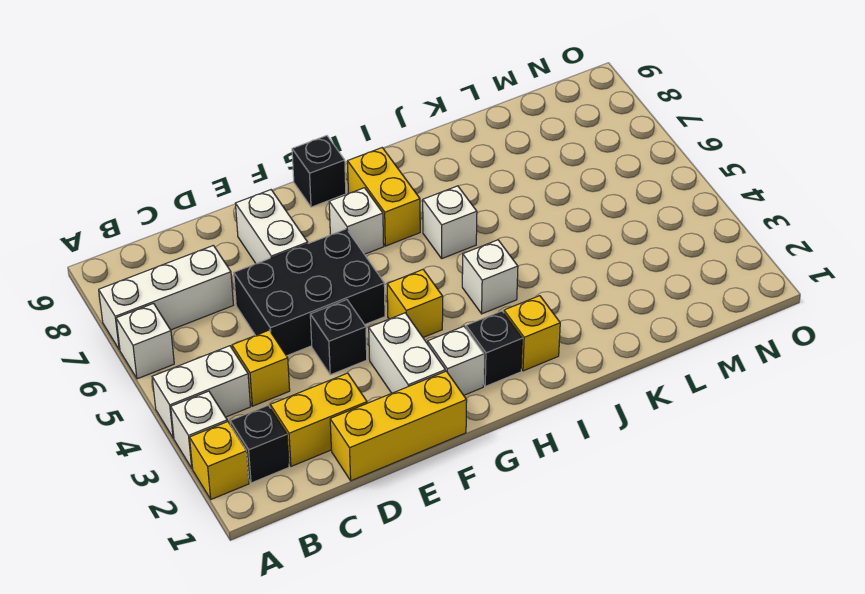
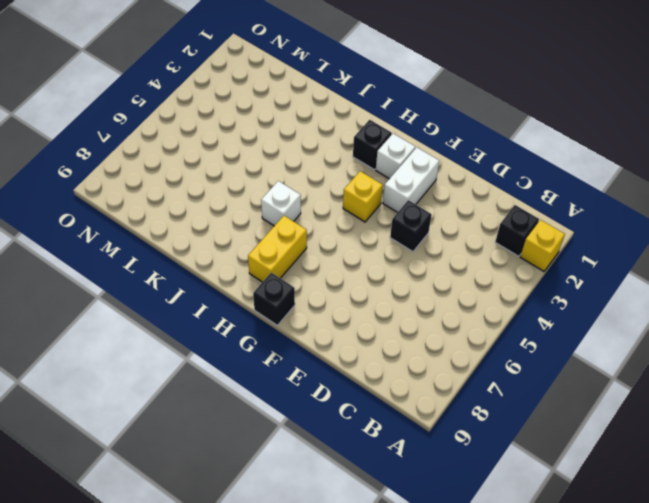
none -> white 1x1 brick [171,391,227,468]
none -> white 1x2 brick [152,346,251,438]
none -> white 1x1 brick [116,303,174,379]

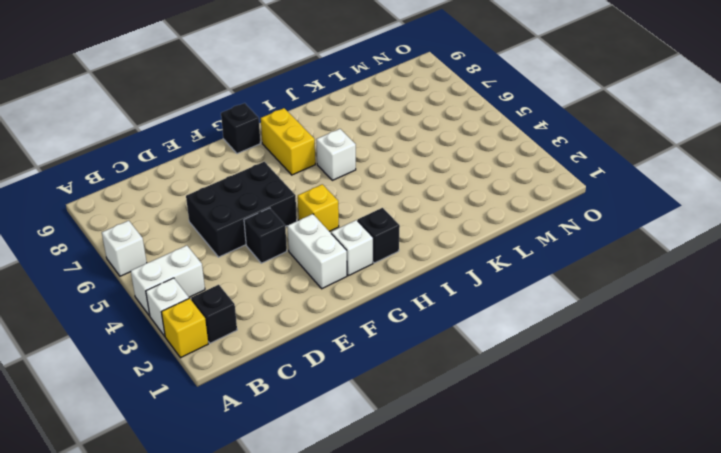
none -> white 1x3 brick [99,245,233,350]
none -> yellow 1x2 brick [270,373,367,466]
none -> yellow 1x1 brick [232,330,290,406]

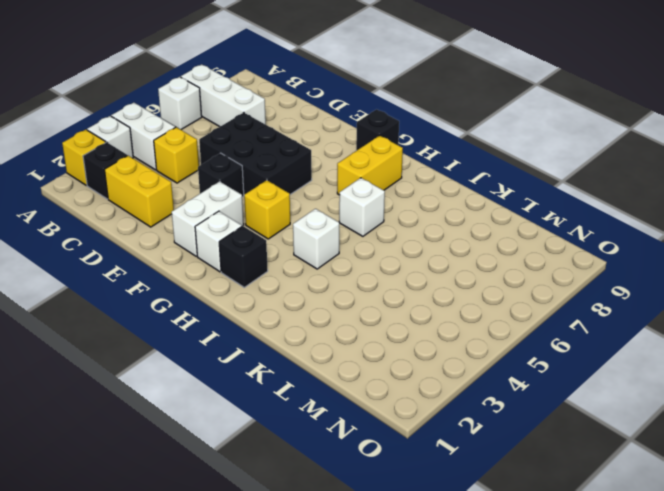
none -> yellow 1x3 brick [330,371,467,481]
none -> white 1x2 brick [235,190,308,264]
none -> white 1x1 brick [329,188,384,254]

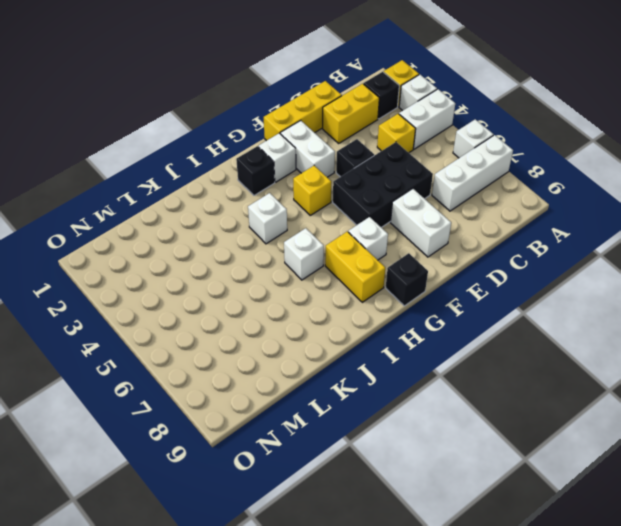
none -> yellow 1x1 brick [504,296,560,371]

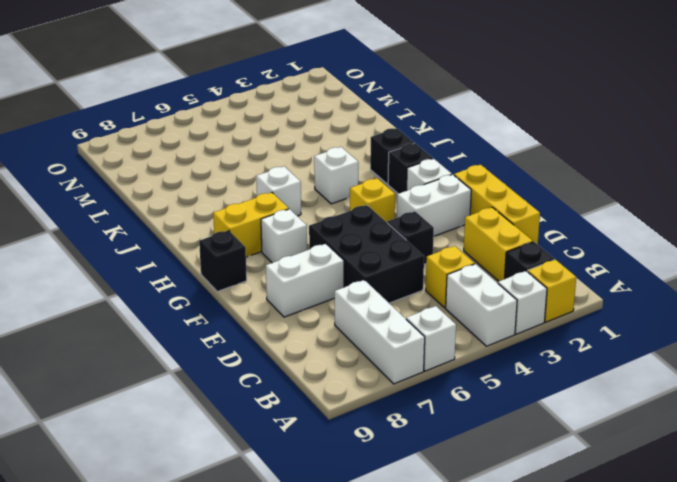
black 1x1 brick [370,128,414,184] -> yellow 1x1 brick [504,296,560,371]

